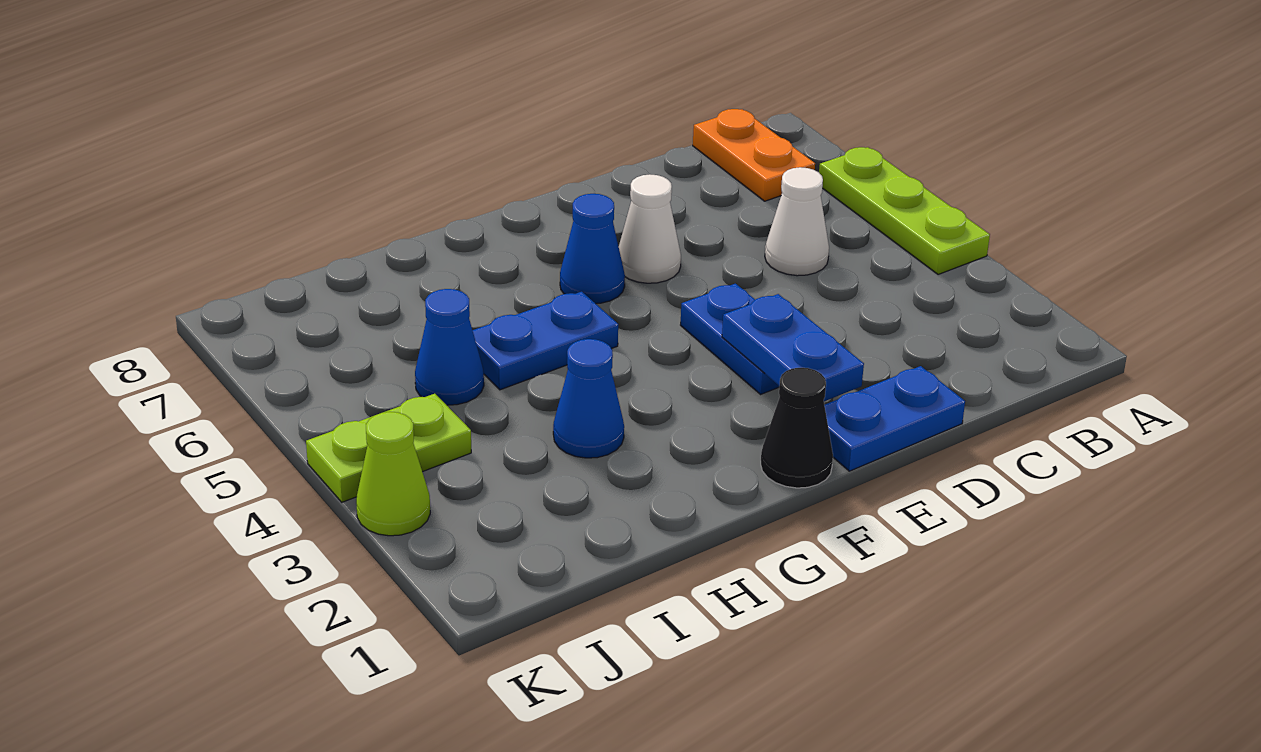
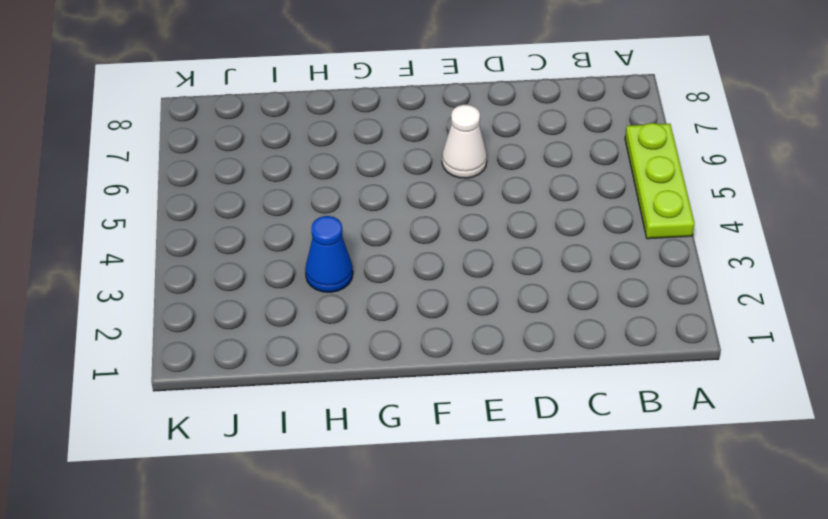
none -> orange 1x2 plate [693,109,815,201]
none -> white 1x1 cone [765,167,829,276]
none -> blue 1x2 plate [825,366,965,471]

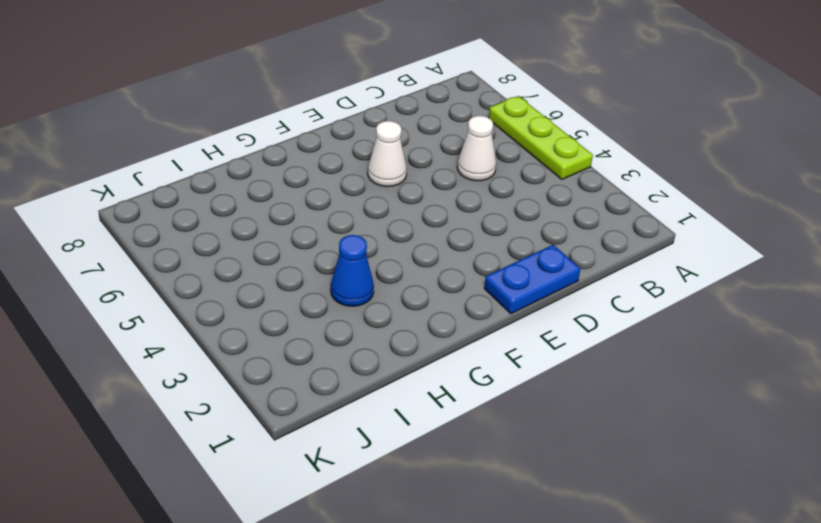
none -> orange 1x2 plate [693,109,815,201]
none -> blue 1x2 plate [681,284,779,394]
none -> black 1x1 cone [761,368,833,488]

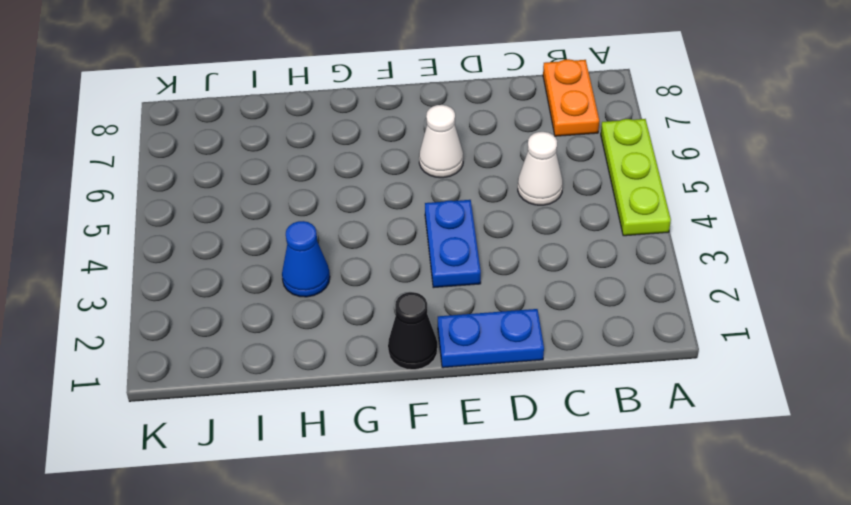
none -> blue 1x1 cone [560,194,625,304]
none -> blue 1x2 plate [473,291,618,390]
none -> blue 1x1 cone [415,289,484,405]

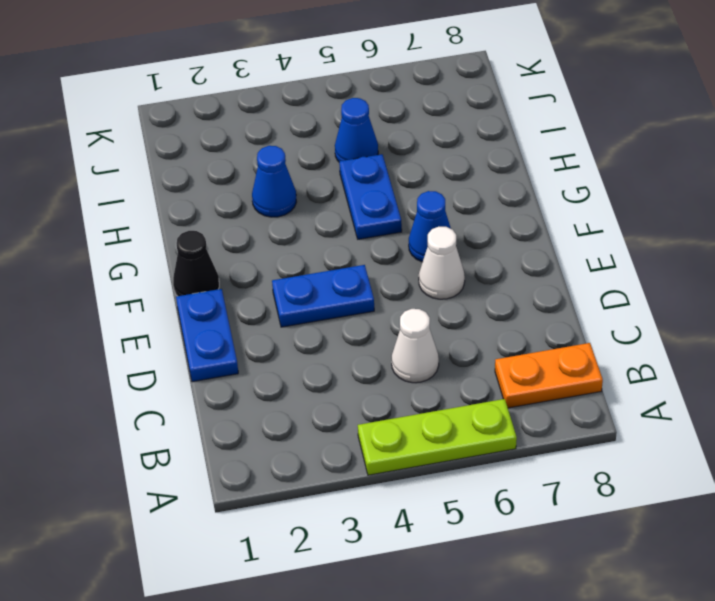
none -> lime 1x2 plate [306,394,471,502]
none -> lime 1x1 cone [356,412,430,536]
none -> blue 1x2 plate [722,294,864,401]

